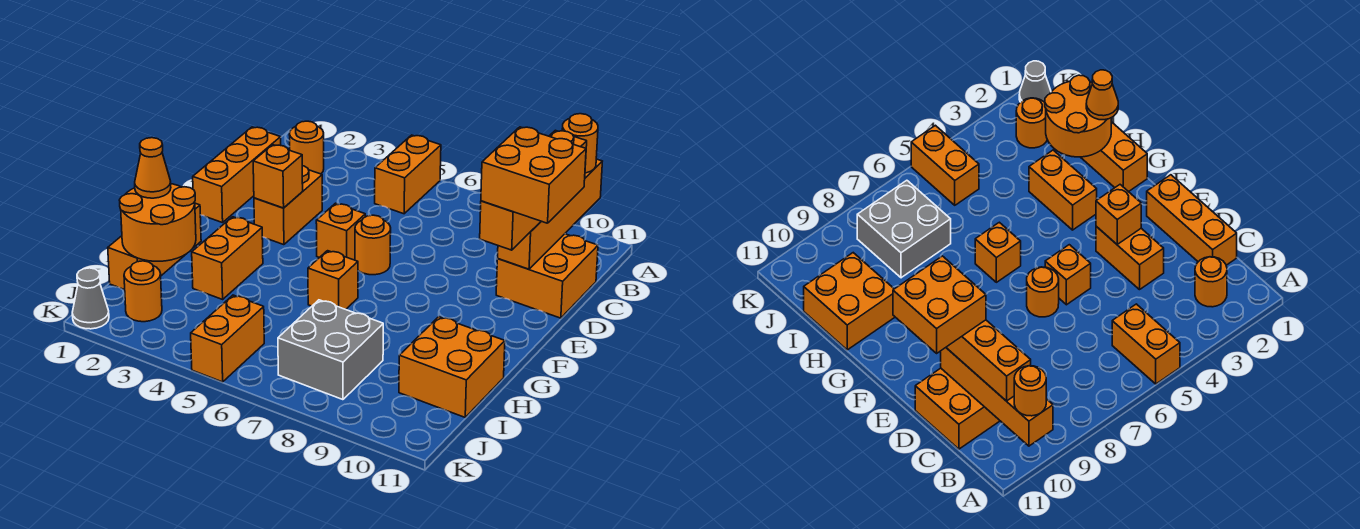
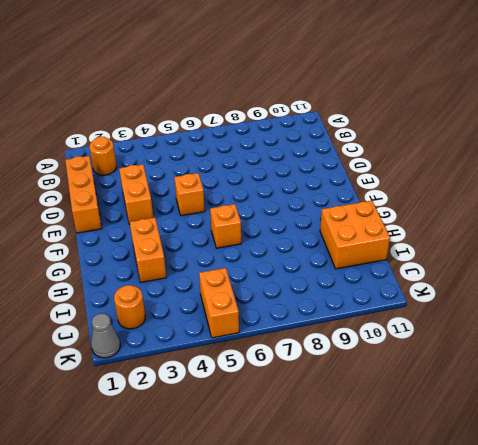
none -> orange 1x2 brick [375,135,441,214]
none -> orange 2x2 brick [496,234,598,318]
none -> orange 1x1 round brick [355,215,391,275]

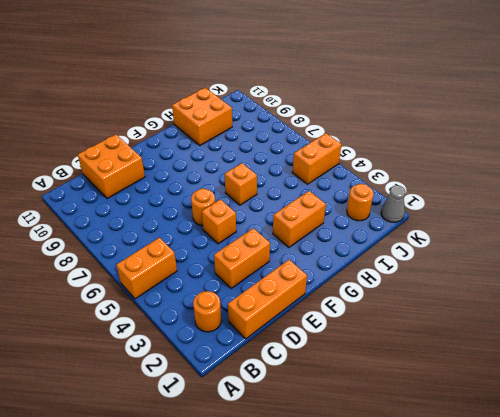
none -> orange 1x3 brick [108,203,201,290]
none -> grey 2x2 brick [278,300,383,400]
none -> orange 1x4 brick [498,159,602,269]

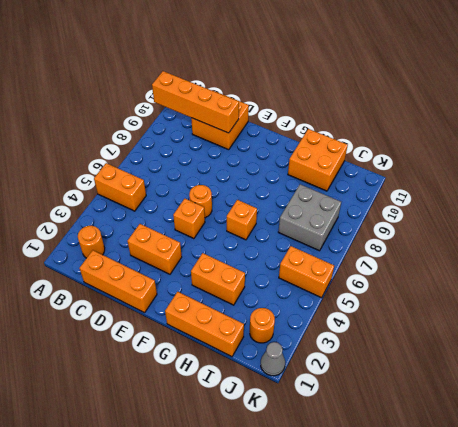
none -> orange 1x1 brick [253,145,303,208]
none -> orange 2x2 round brick [120,184,196,261]
none -> orange 1x1 round brick [562,114,598,173]

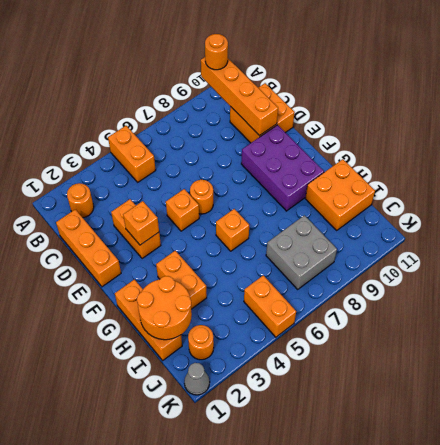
purple 2x3 brick [241,125,324,211] -> none
none -> orange 1x4 brick [480,130,587,250]
none -> orange 1x1 cone [135,138,171,198]
none -> orange 2x2 brick [481,127,586,223]

